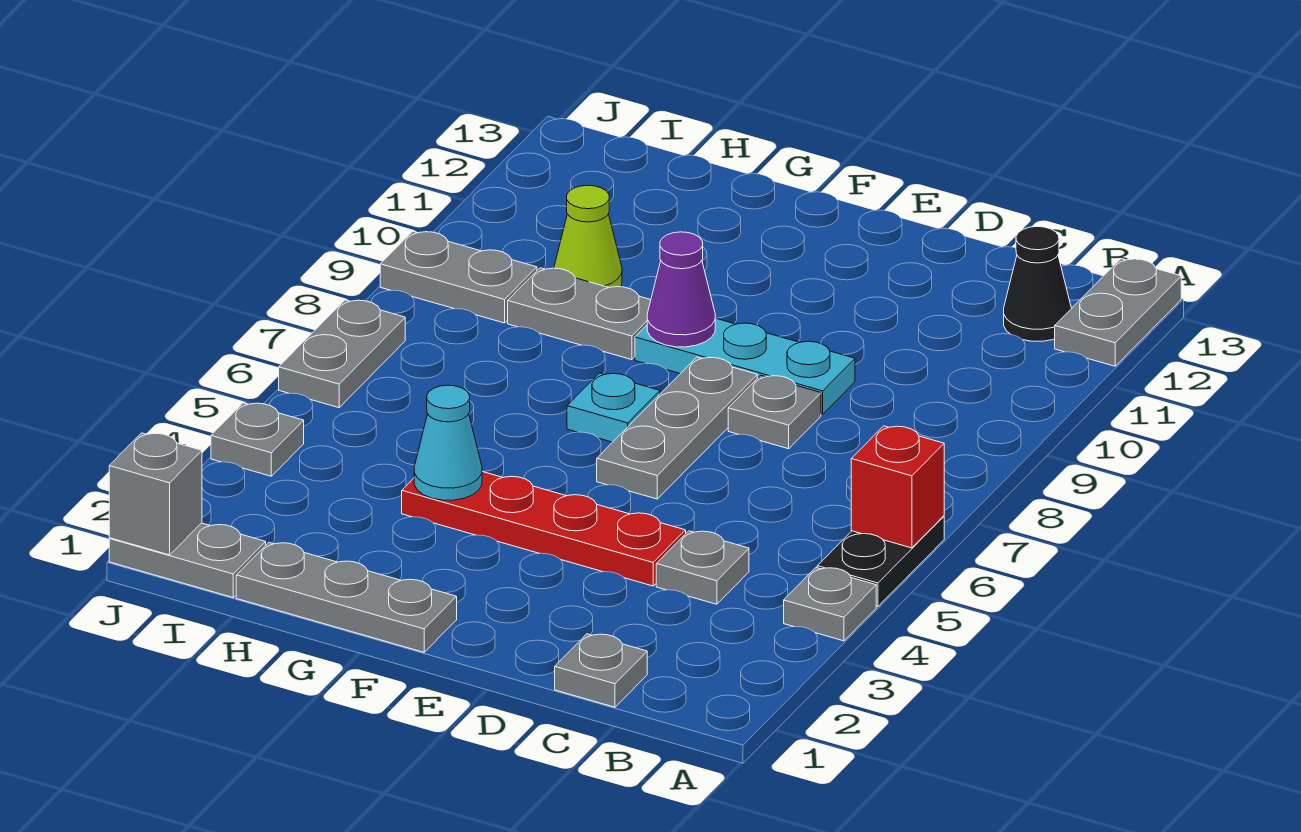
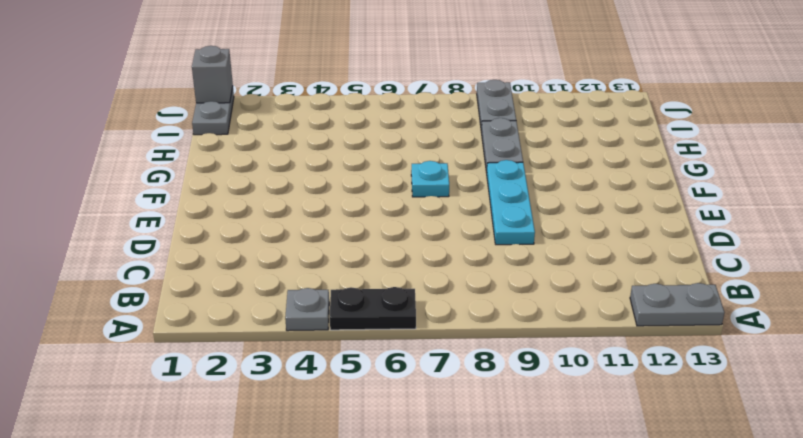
none -> black 1x1 cone [1004,227,1072,341]
none -> grey 1x1 plate [555,634,647,707]
none -> grey 1x1 plate [656,531,749,604]

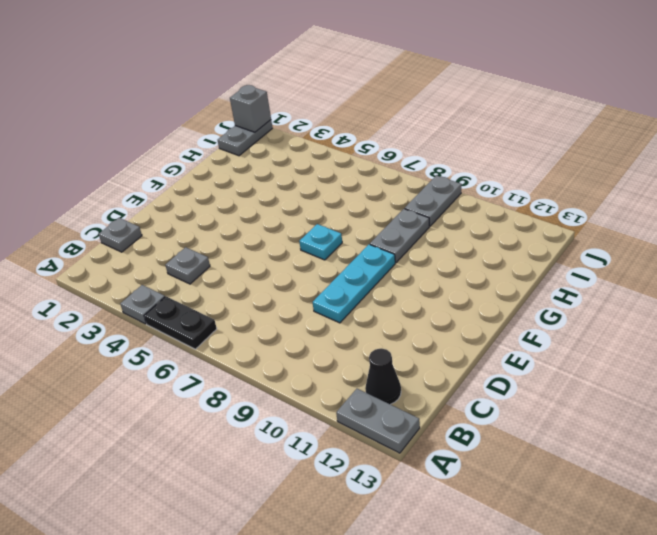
none -> red 1x4 plate [402,472,686,586]
none -> grey 1x1 plate [728,375,821,449]
none -> grey 1x3 plate [597,357,757,499]

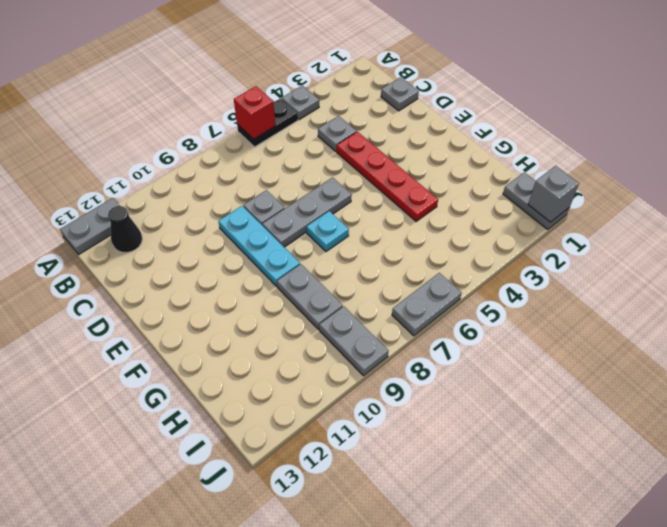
none -> grey 1x3 plate [236,543,457,652]
none -> lime 1x1 cone [554,185,622,288]
none -> grey 1x1 plate [211,403,304,476]

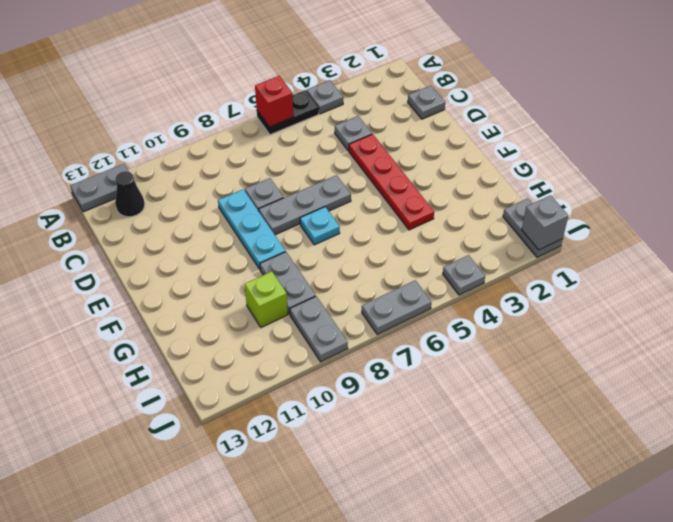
lime 1x1 brick [245,271,288,327] -> lime 1x1 cone [554,185,622,288]
none -> grey 1x3 plate [236,543,457,652]
none -> purple 1x1 cone [647,232,715,347]
none -> cyan 1x1 cone [414,385,483,500]

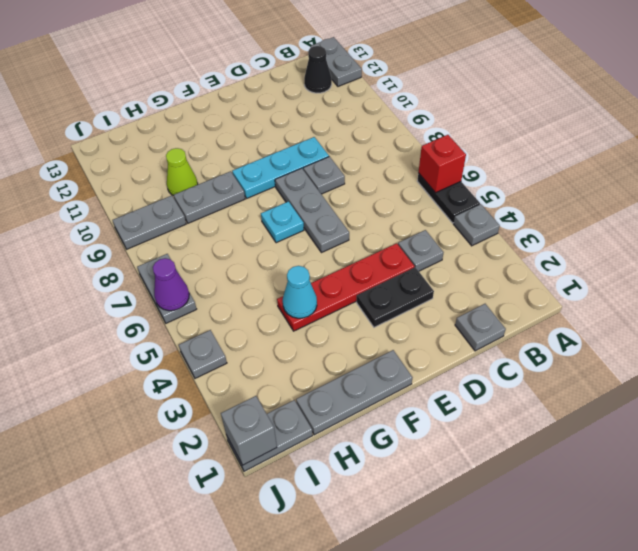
black 1x2 plate [357,267,434,327] -> none
purple 1x1 cone [153,258,189,311] -> purple 1x1 cone moved to [647,232,715,347]

